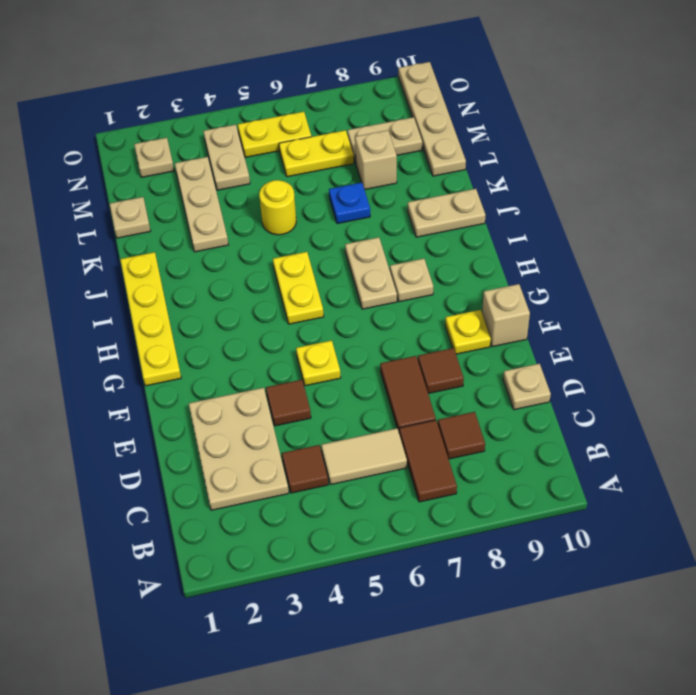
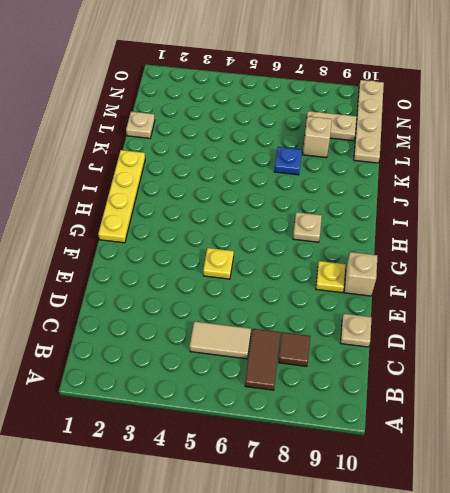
none -> tan 2x3 plate [189,388,289,510]
none -> brown 1x1 tile [282,445,328,493]
none -> brown 1x2 tile [380,356,436,431]

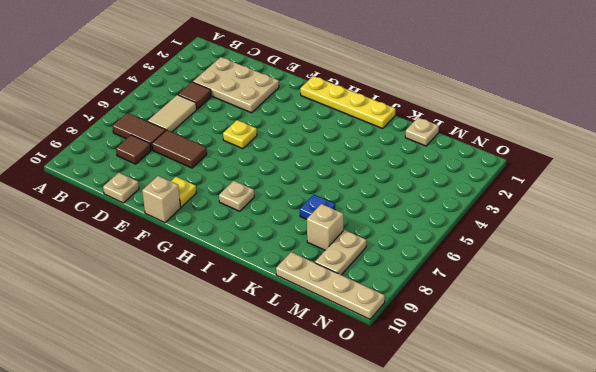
none -> brown 1x1 tile [266,380,311,426]
none -> brown 1x1 tile [418,348,464,394]
none -> yellow 1x2 plate [273,252,324,324]

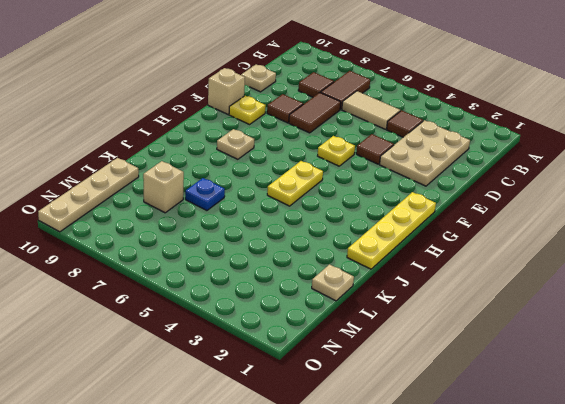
none -> tan 1x2 plate [345,237,397,309]
none -> tan 1x2 plate [408,189,485,237]
none -> tan 1x3 plate [175,157,228,252]

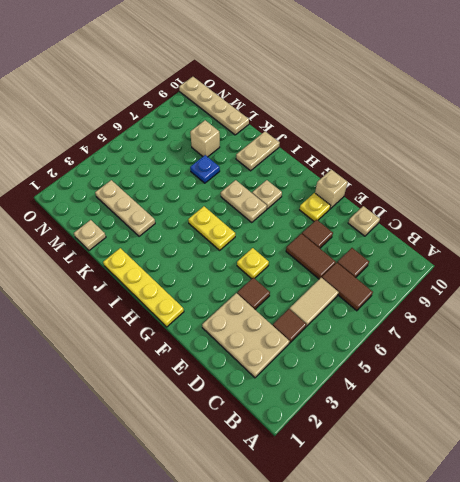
none -> yellow 1x1 round brick [259,180,296,235]
none -> tan 1x2 plate [203,125,250,190]
none -> yellow 1x2 plate [279,130,354,177]

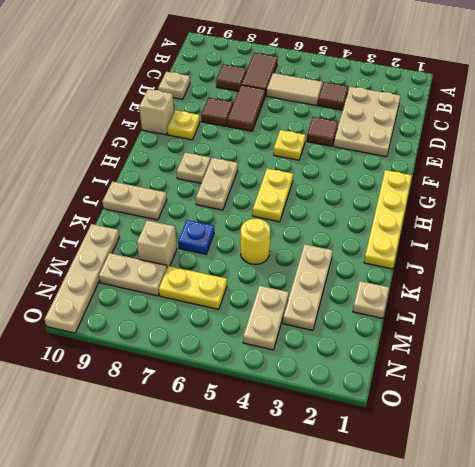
none -> tan 1x1 plate [134,138,174,177]
none -> yellow 1x2 plate [238,112,311,157]

